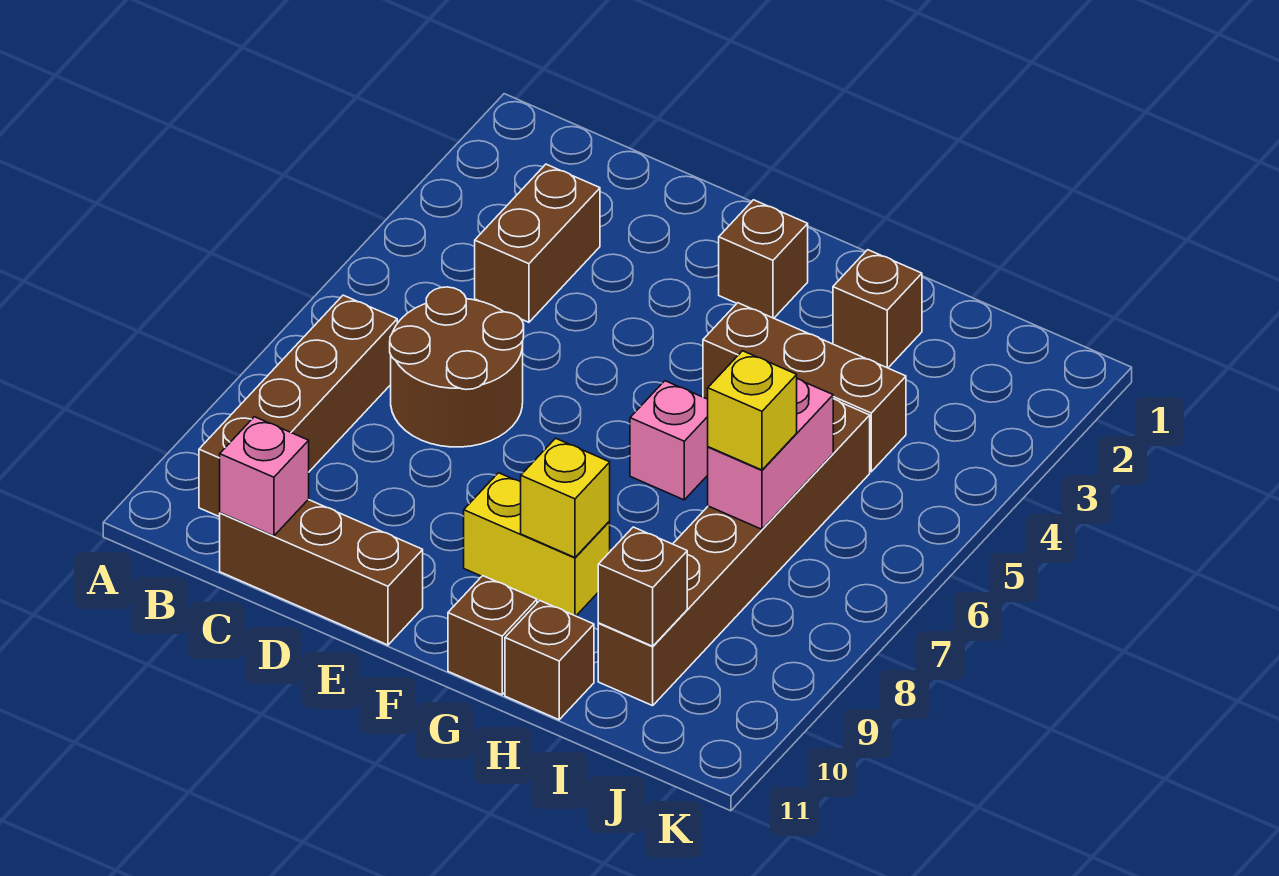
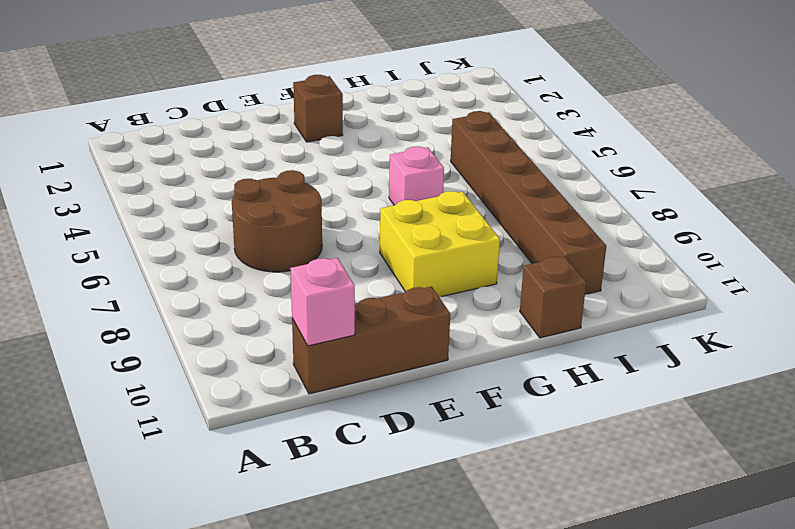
yellow 2x2 brick [380,191,500,297] -> yellow 1x2 brick [464,473,610,616]
none -> brown 1x4 brick [199,295,397,517]
none -> brown 1x2 brick [475,164,600,322]
none -> brown 1x3 brick [703,303,906,472]

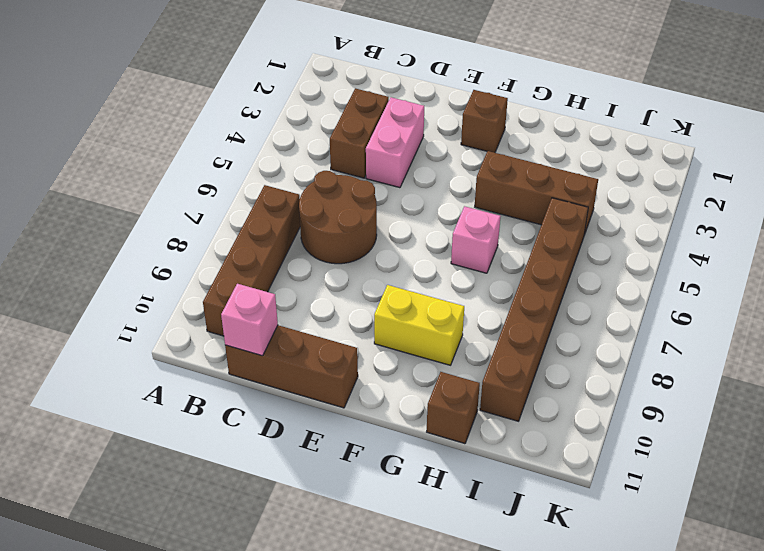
pink 1x2 brick [366,97,424,188] -> pink 1x2 brick moved to [708,379,833,529]
none -> brown 1x1 brick [448,576,537,695]
none -> brown 1x1 brick [833,250,922,368]
none -> yellow 1x1 brick [521,438,610,557]

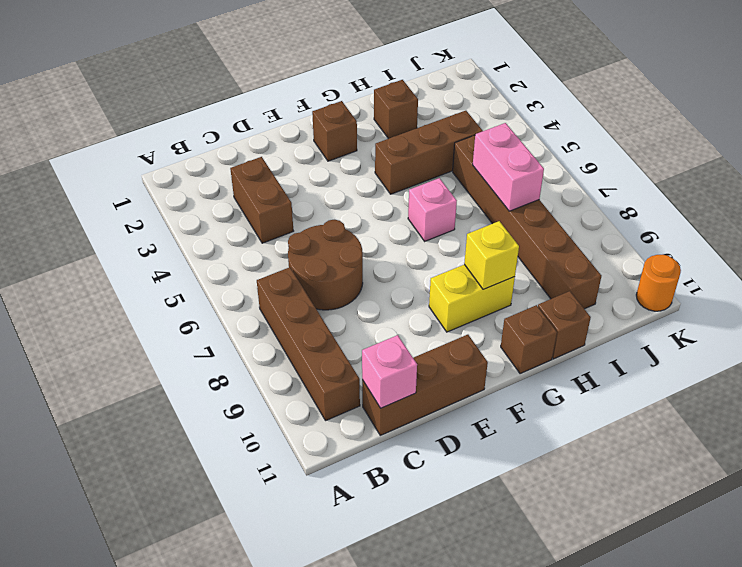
orange 1x1 round brick [636,255,681,311] -> none
none -> brown 1x1 brick [598,527,687,646]
none -> yellow 1x1 brick [708,351,797,470]

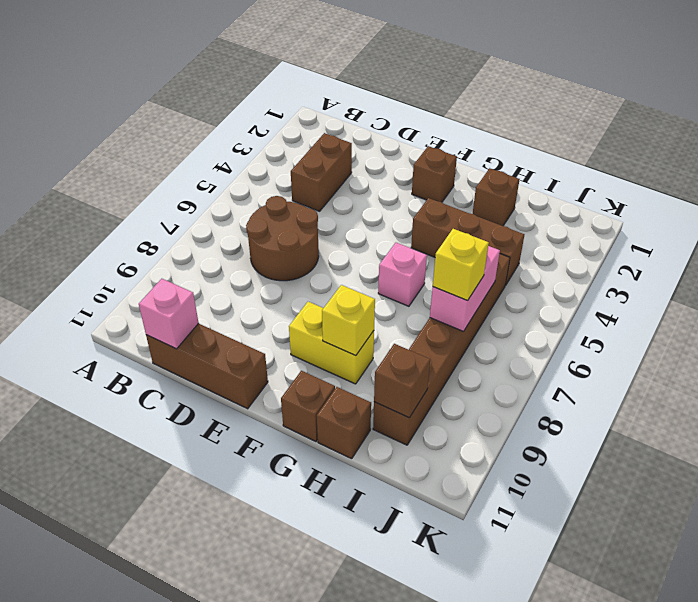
none -> brown 1x4 brick [199,295,397,517]

